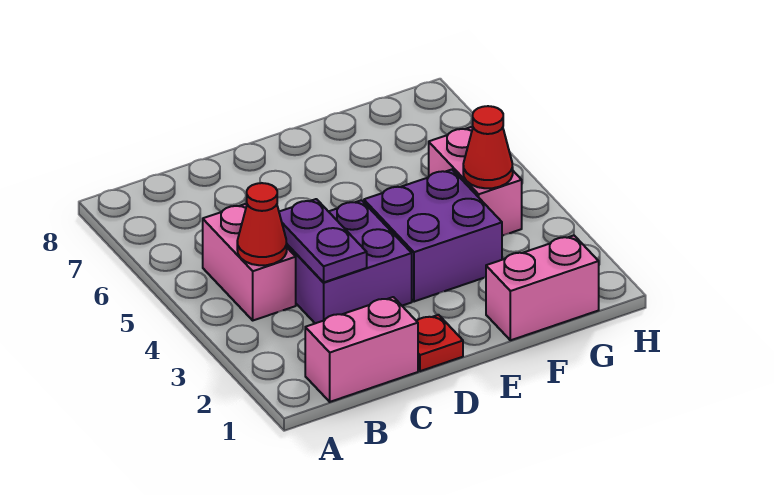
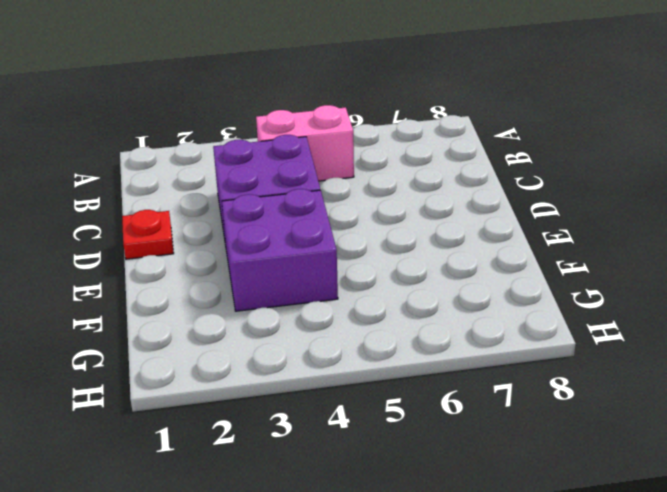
none -> pink 1x2 brick [305,297,418,402]
none -> pink 1x2 brick [486,236,599,340]

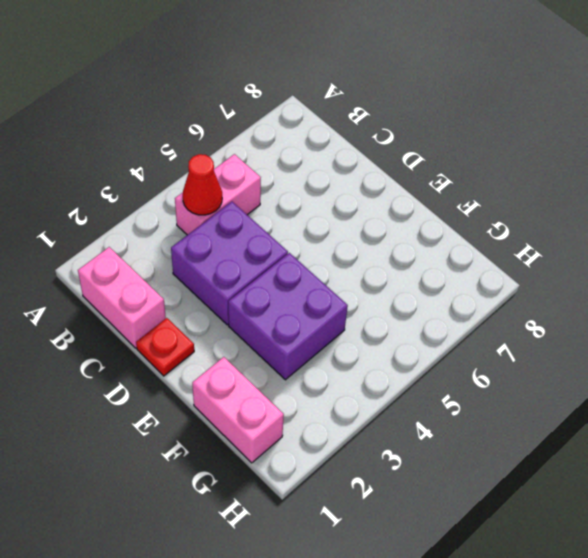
none -> pink 1x2 brick [429,127,522,236]
none -> purple 1x2 plate [279,199,367,282]

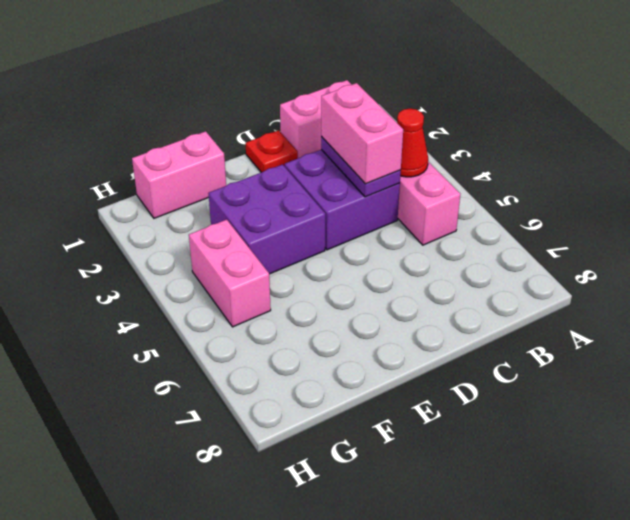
pink 1x2 brick [321,83,403,184] -> none
none -> red 1x1 cone [463,106,513,188]

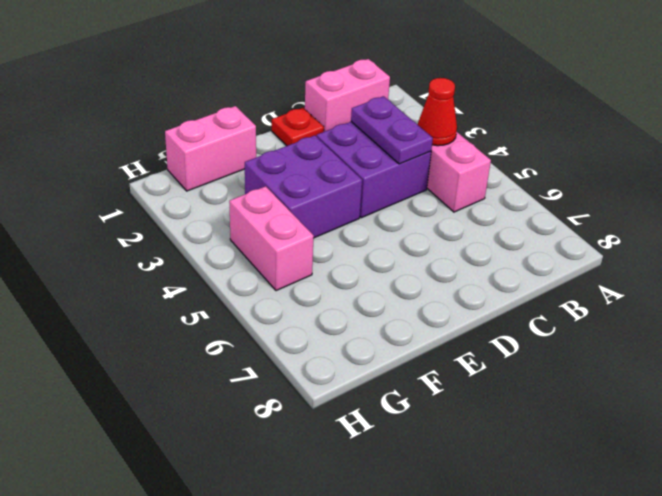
none -> red 1x1 cone [463,106,513,188]

